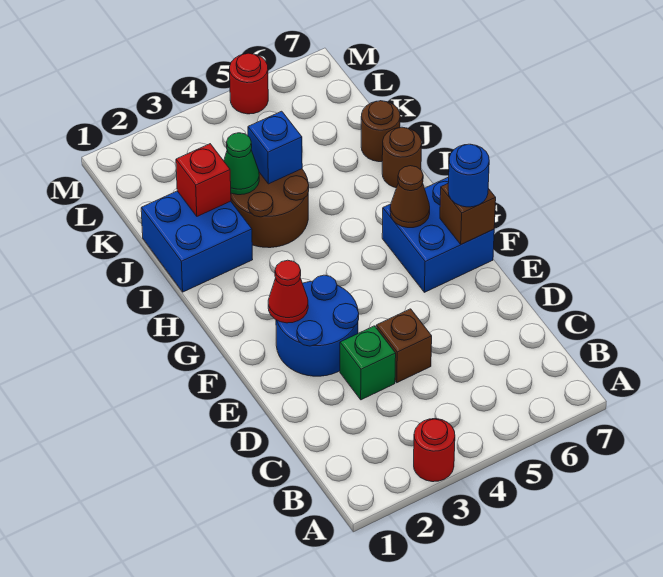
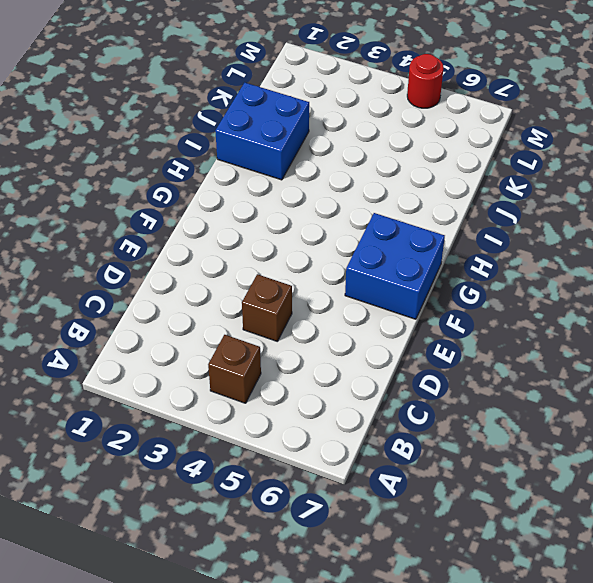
brown 1x1 brick [208,335,261,403] -> brown 1x1 brick moved to [440,184,496,244]
none -> red 1x1 round brick [414,419,455,482]
none -> green 1x1 brick [340,326,396,400]
none -> blue 2x2 round brick [276,275,359,376]

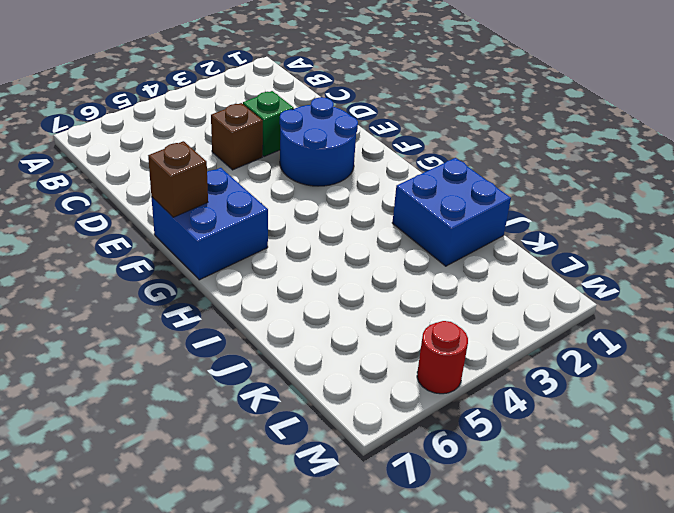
none -> red 1x1 round brick [414,419,455,482]
none -> brown 2x2 round brick [231,169,309,248]
none -> brown 1x1 round brick [382,127,422,188]

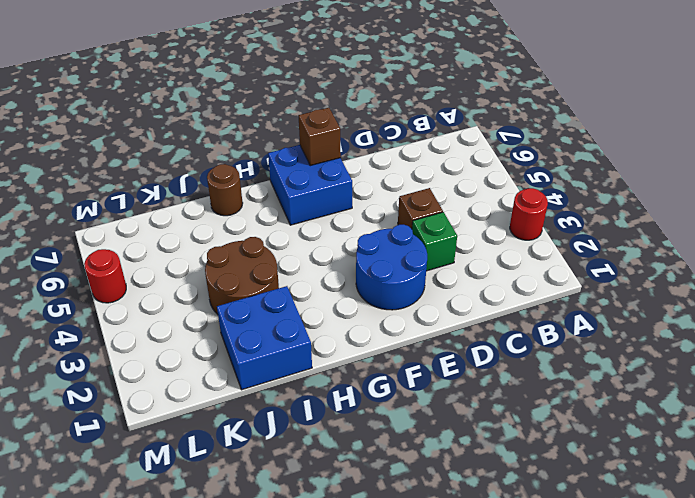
none -> brown 1x1 round brick [361,101,400,162]
none -> red 1x1 cone [268,260,308,323]
none -> brown 1x1 cone [390,166,430,228]

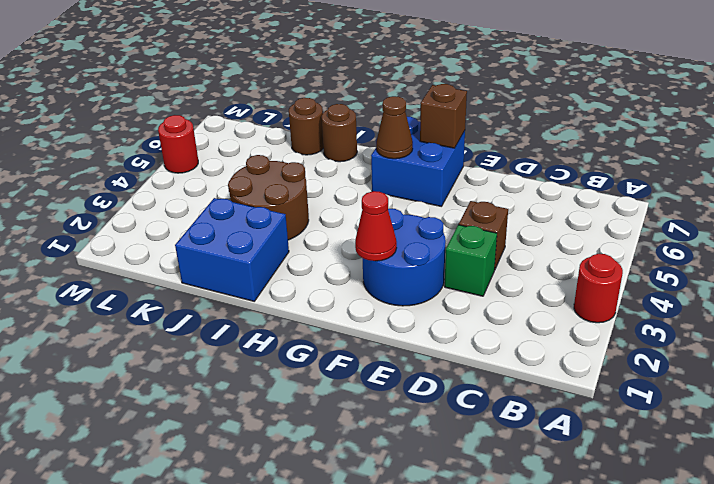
none -> red 1x1 brick [176,144,231,216]
none -> green 1x1 cone [224,133,259,195]
none -> blue 1x1 brick [248,111,302,184]

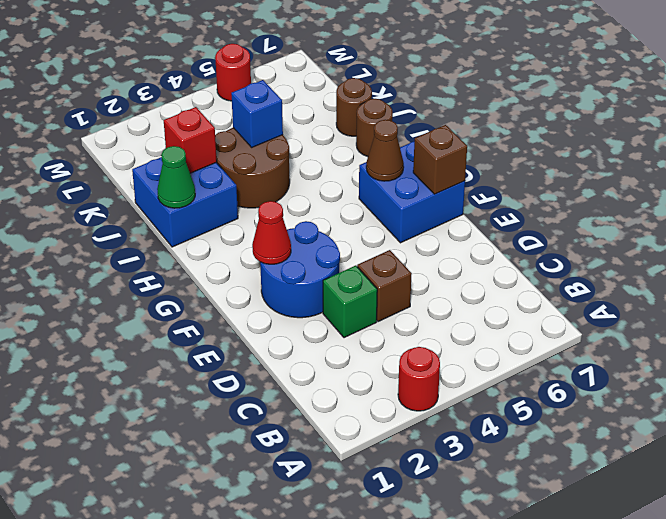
green 1x1 cone [157,146,195,208] -> green 1x1 cone moved to [224,133,259,195]
none -> blue 1x1 round brick [448,144,489,207]

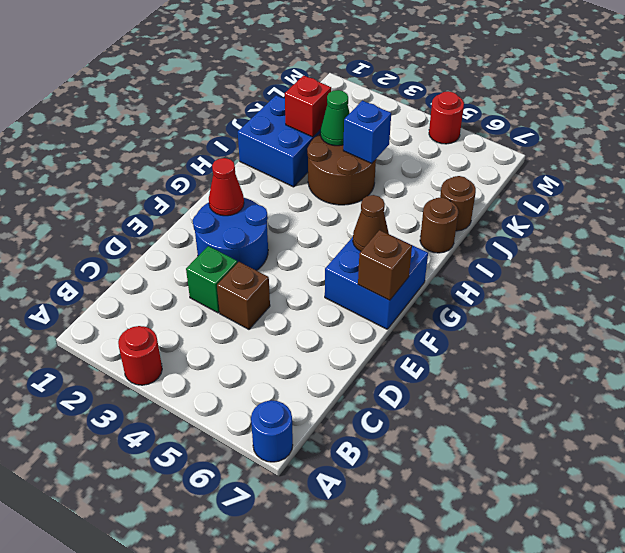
blue 1x1 round brick [251,400,293,462] -> blue 1x1 round brick moved to [448,144,489,207]

